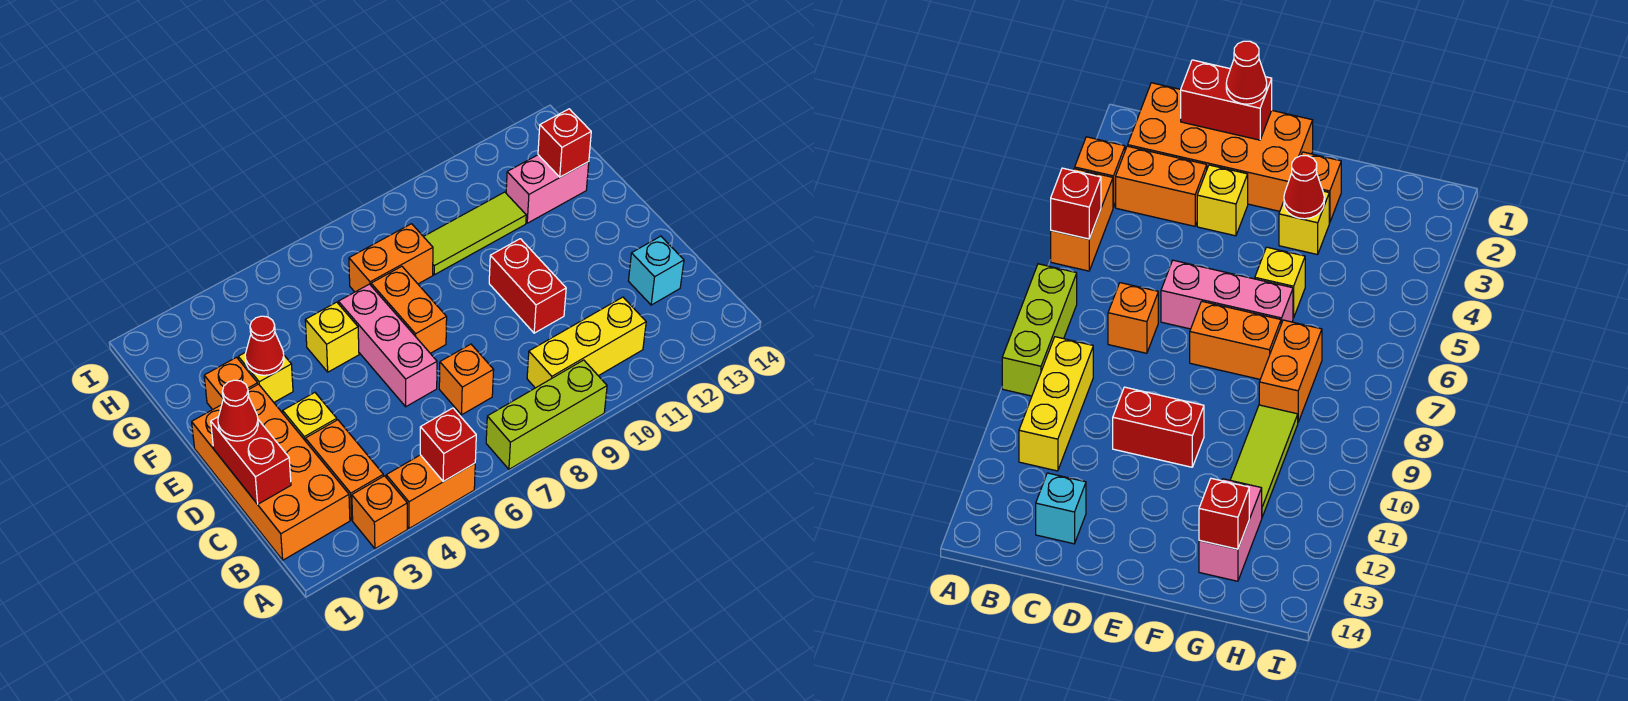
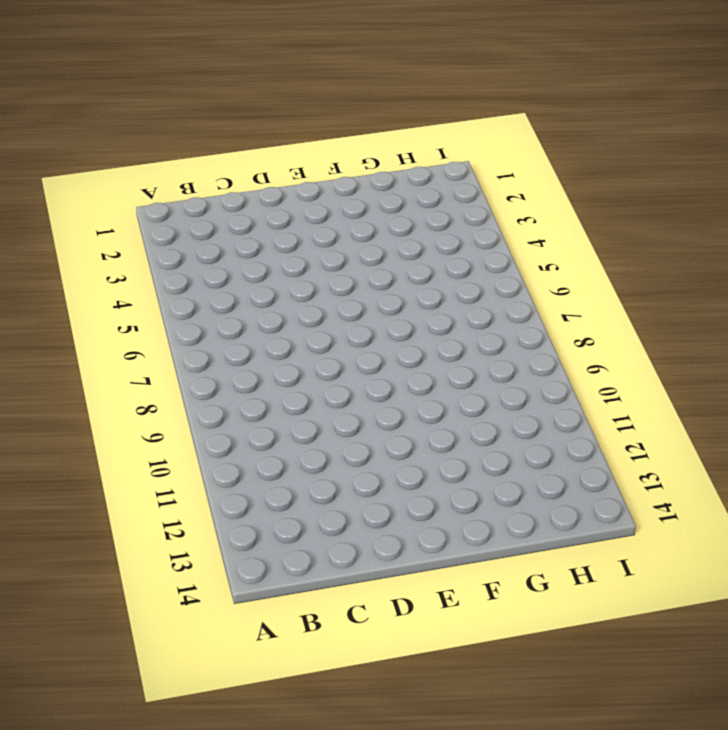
none -> orange 1x1 brick [352,476,407,549]
none -> orange 1x2 brick [386,455,475,528]
none -> lime 1x3 brick [486,360,607,469]

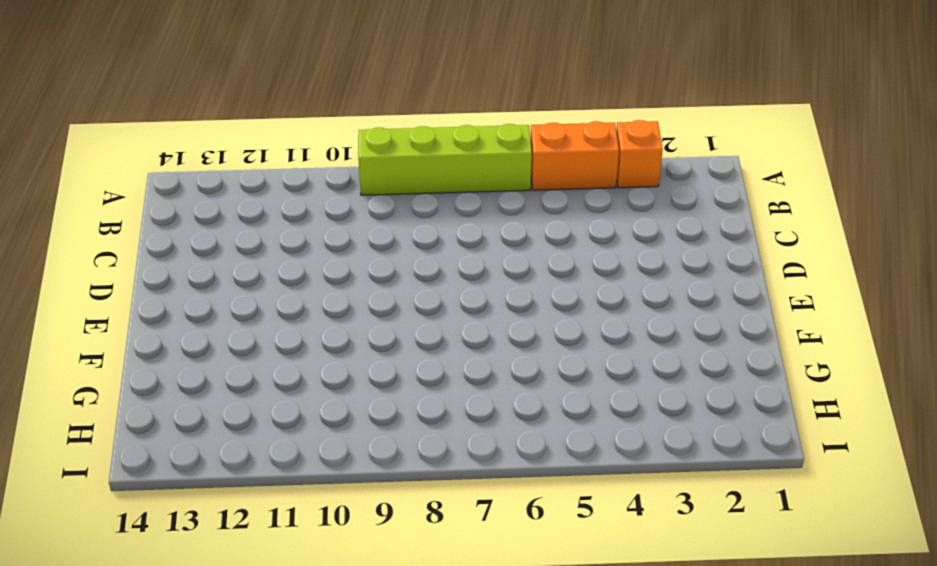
lime 1x4 brick [358,124,532,195] -> lime 1x3 brick [486,360,607,469]
none -> orange 2x4 brick [192,384,350,560]
none -> orange 1x2 brick [305,420,383,520]
none -> yellow 1x3 brick [527,297,646,388]

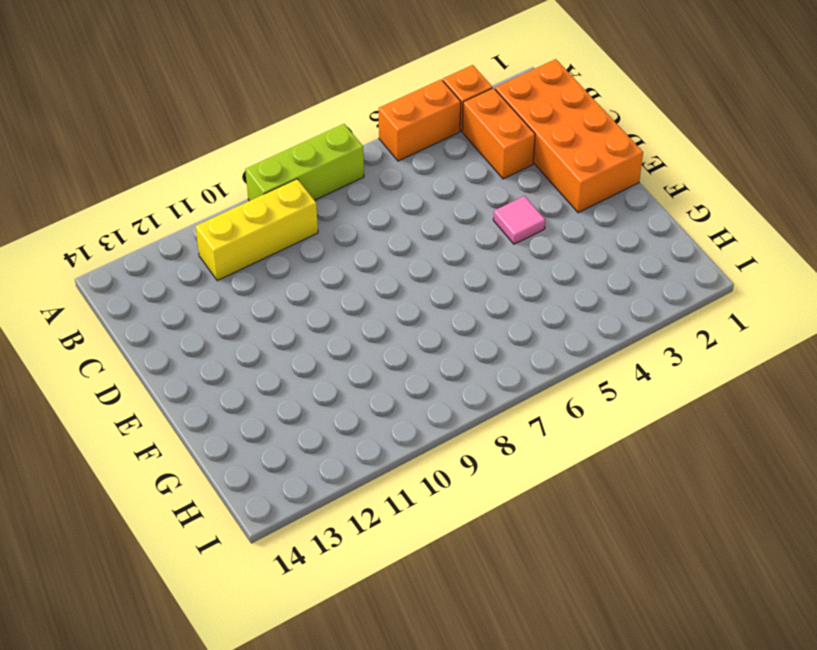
pink 1x1 tile [493,196,545,244] -> none
none -> orange 1x1 brick [439,344,494,415]
none -> cyan 1x1 brick [629,236,684,305]
none -> yellow 1x1 brick [283,393,337,441]

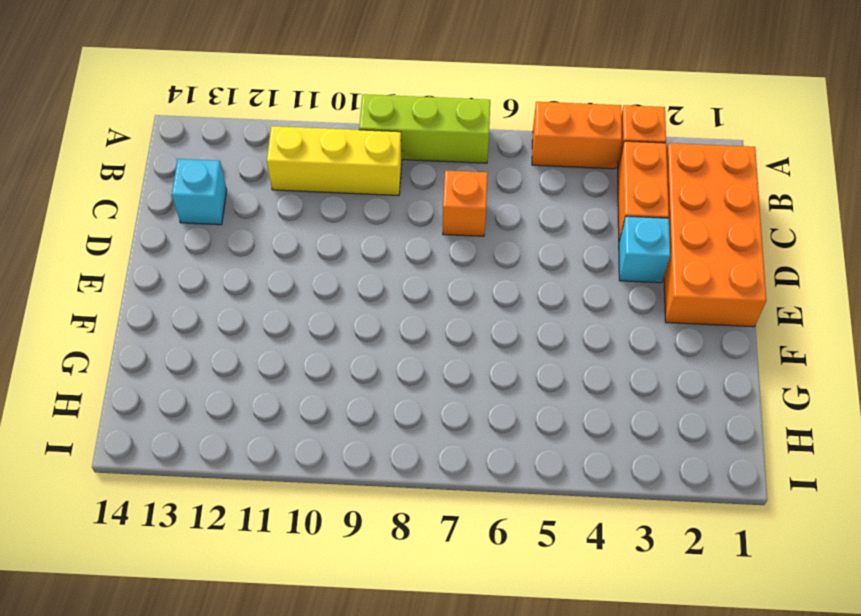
cyan 1x1 brick [619,216,670,283] -> yellow 1x1 brick [283,393,337,441]
none -> pink 1x3 brick [338,284,437,407]
none -> red 1x2 brick [489,239,566,333]
none -> orange 1x2 brick [371,266,447,353]

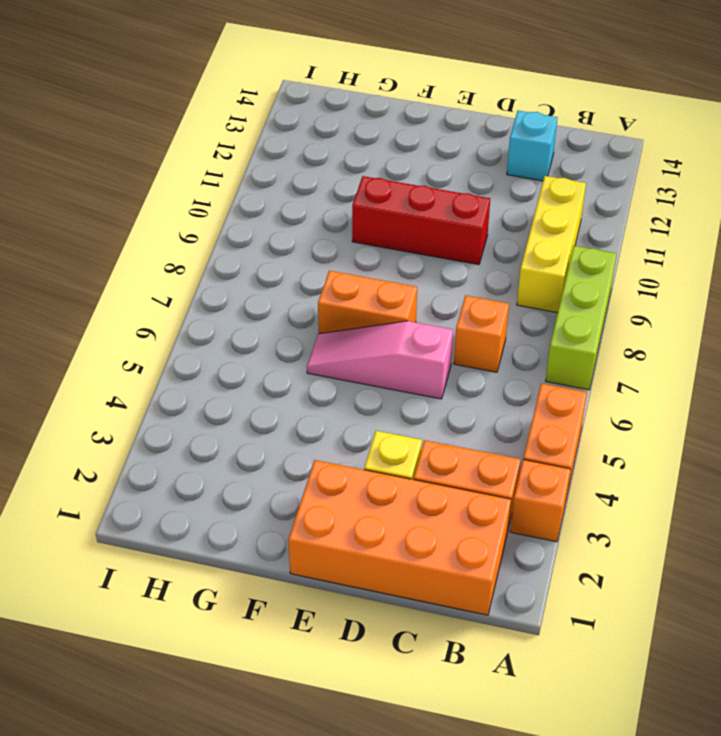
pink 1x3 slope [307,321,453,399] -> pink 1x3 brick [338,284,437,407]
red 1x3 brick [352,176,490,265] -> red 1x2 brick [489,239,566,333]
none -> orange 1x1 brick [204,357,258,410]
none -> yellow 1x1 brick [238,352,293,402]
none -> yellow 1x1 brick [305,302,359,372]

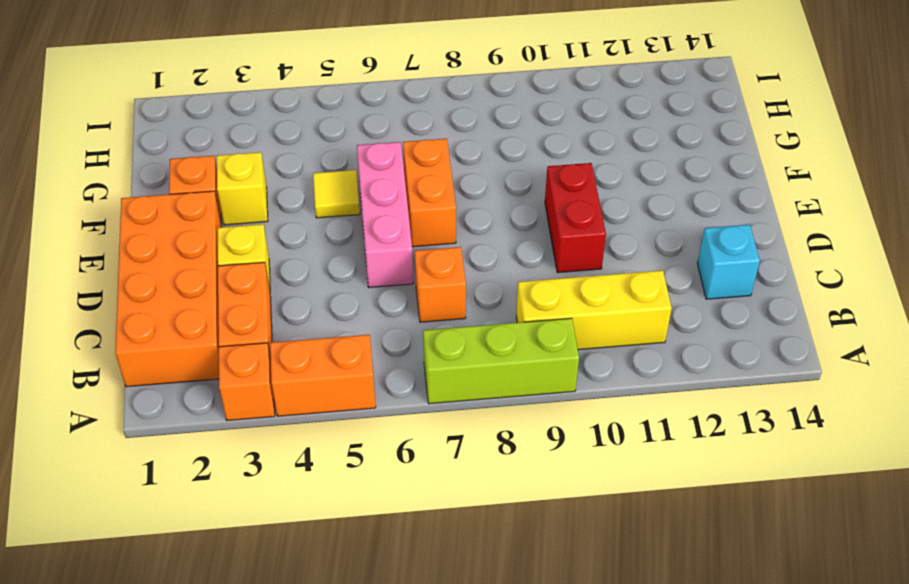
yellow 1x1 tile [313,170,360,218] -> yellow 1x1 brick [305,302,359,372]
none -> orange 1x2 brick [349,224,433,292]
none -> lime 1x3 tile [423,192,526,275]
none -> pink 1x2 brick [506,155,589,223]

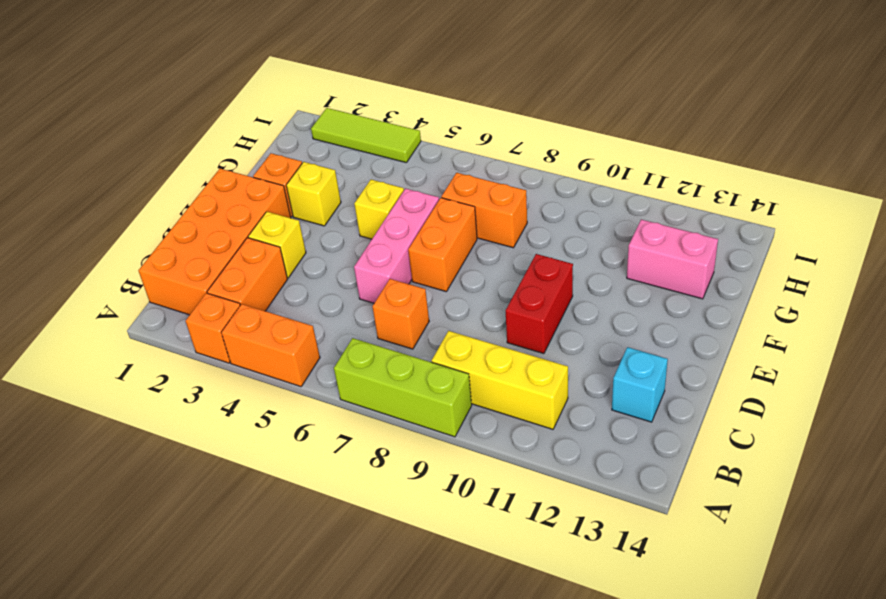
lime 1x3 tile [311,108,421,163] -> lime 1x3 tile moved to [423,192,526,275]
none -> red 1x1 brick [420,408,476,481]
none -> red 1x2 brick [211,417,291,504]
none -> red 1x1 cone [245,316,284,375]

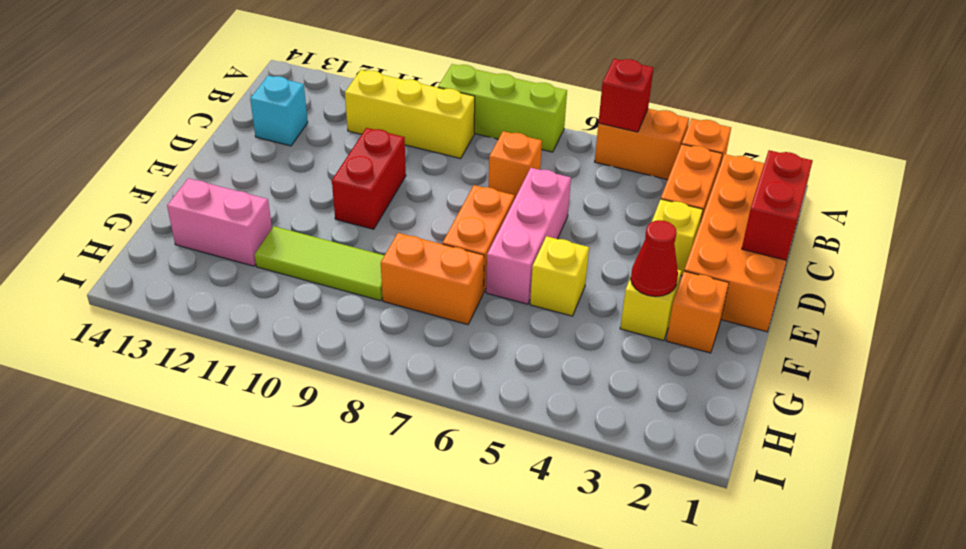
none -> red 1x1 brick [538,109,591,177]
none -> red 1x1 cone [218,380,258,441]

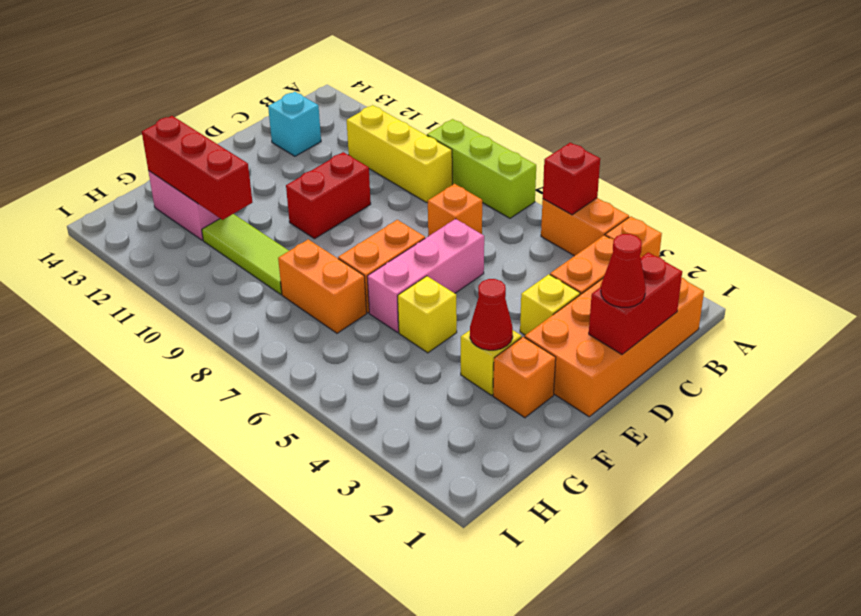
red 1x3 brick [142,116,252,220] -> red 1x1 brick [538,109,591,177]

